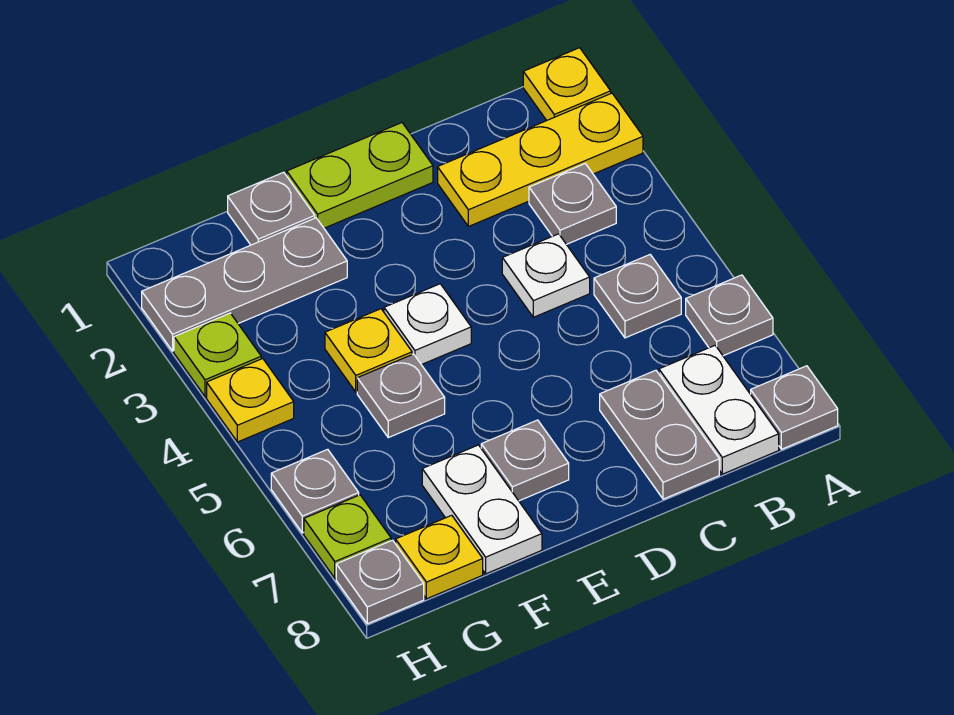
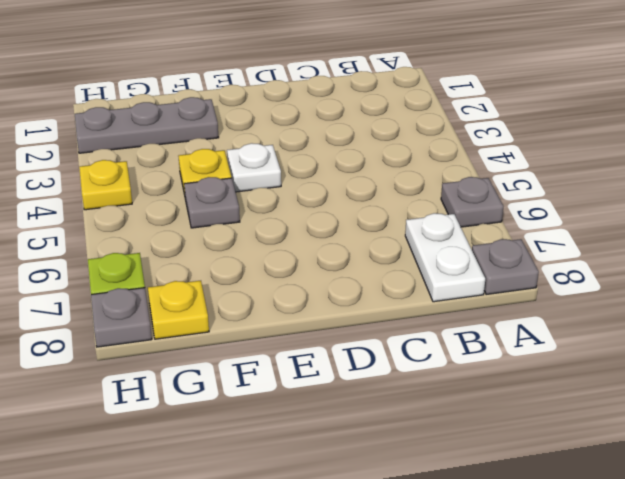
none -> yellow 1x1 plate [523,48,611,120]
none -> yellow 1x3 plate [438,93,643,226]
none -> grey 1x1 plate [529,164,616,244]

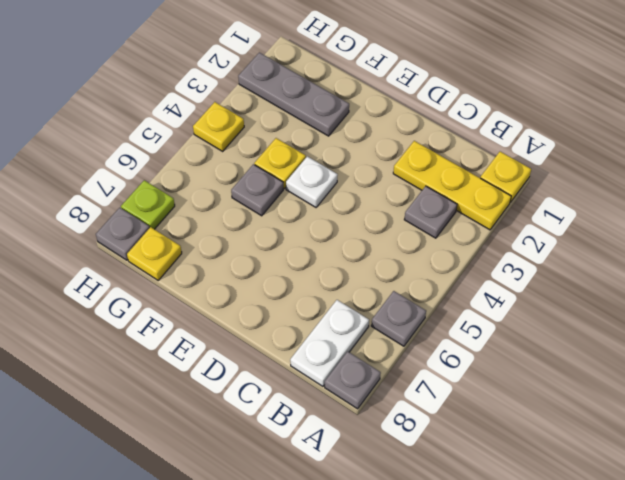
none -> grey 1x1 plate [594,255,681,338]
none -> white 1x1 plate [502,234,590,317]
none -> grey 1x2 plate [600,370,719,499]

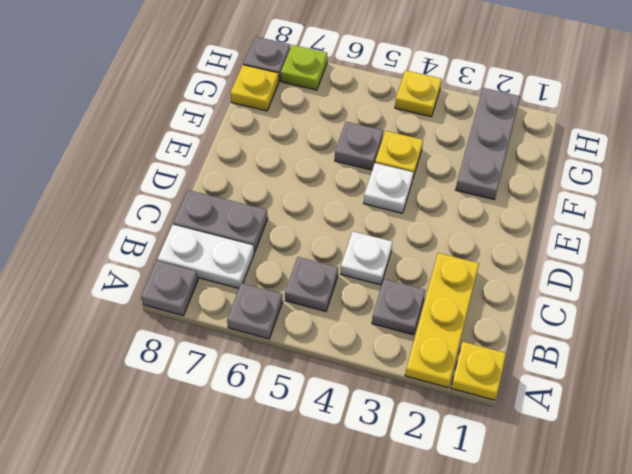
none -> lime 1x2 plate [287,123,433,228]
none -> grey 1x1 plate [481,420,569,501]
none -> grey 1x1 plate [228,172,315,245]

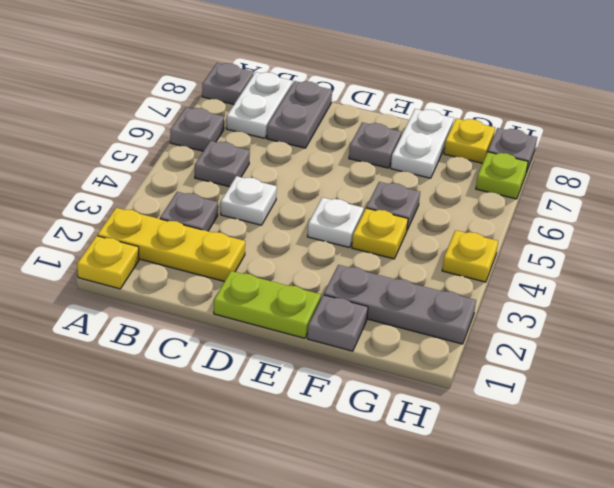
none -> lime 1x1 plate [174,313,261,396]
none -> grey 1x1 plate [271,449,359,533]

